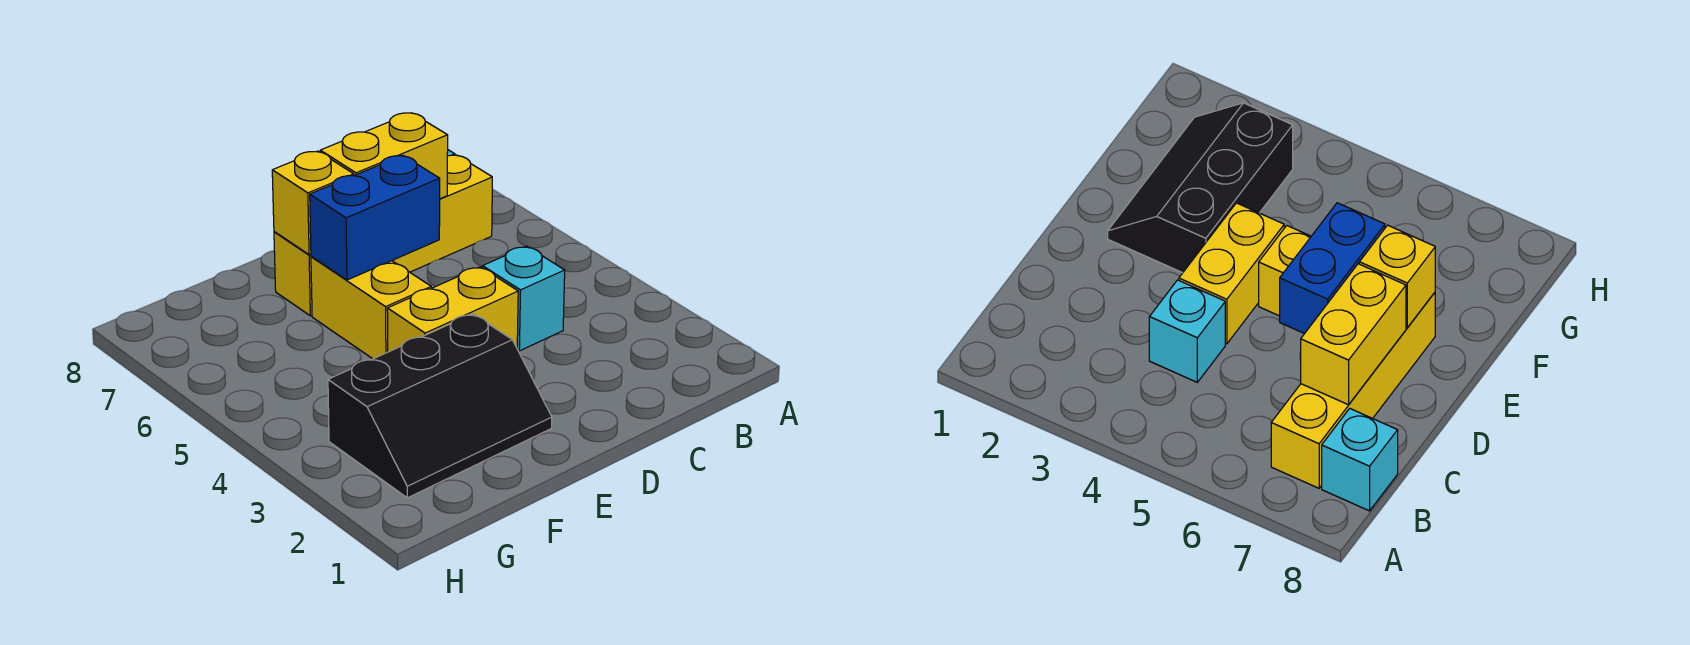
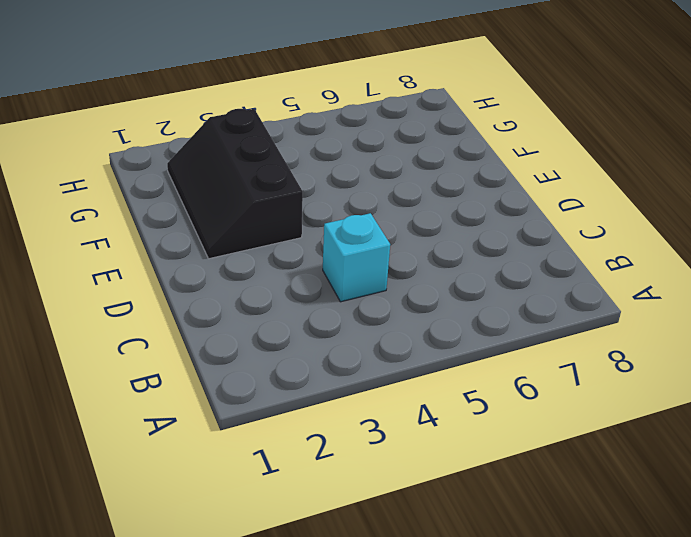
none -> yellow 1x4 brick [274,155,492,316]
none -> cyan 1x1 brick [1322,409,1398,511]

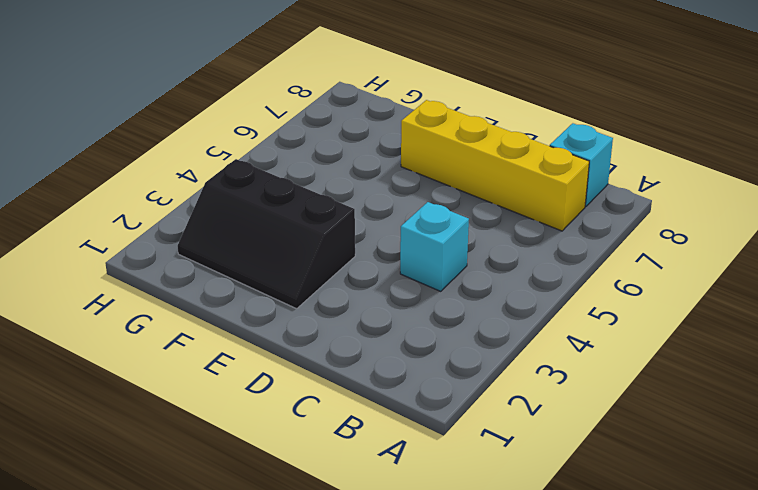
none -> yellow 1x2 brick [387,267,518,352]
none -> yellow 1x2 brick [311,257,431,359]

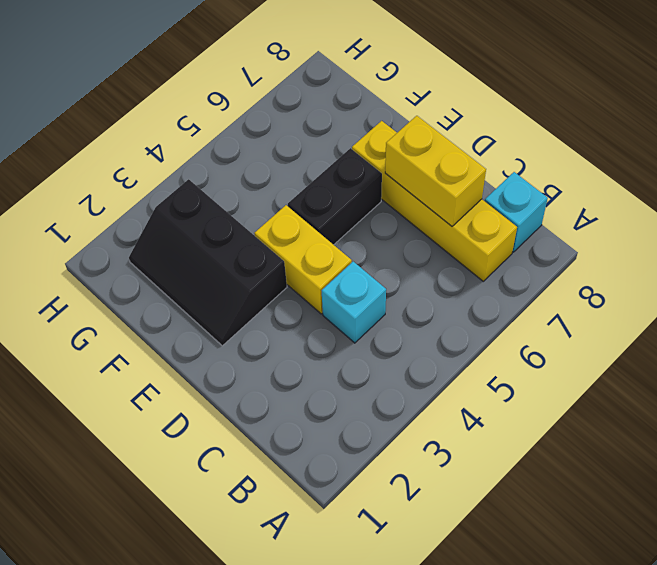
black 1x2 brick [288,148,382,245] -> yellow 1x2 brick [311,257,431,359]
none -> blue 1x2 brick [310,155,440,280]
none -> yellow 1x1 brick [272,151,354,255]

